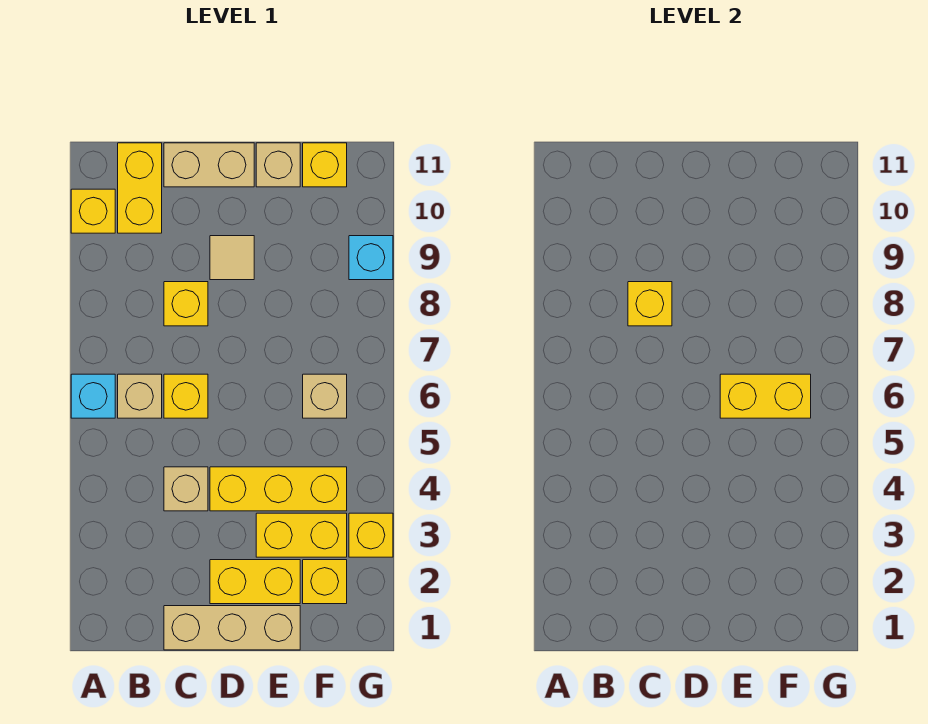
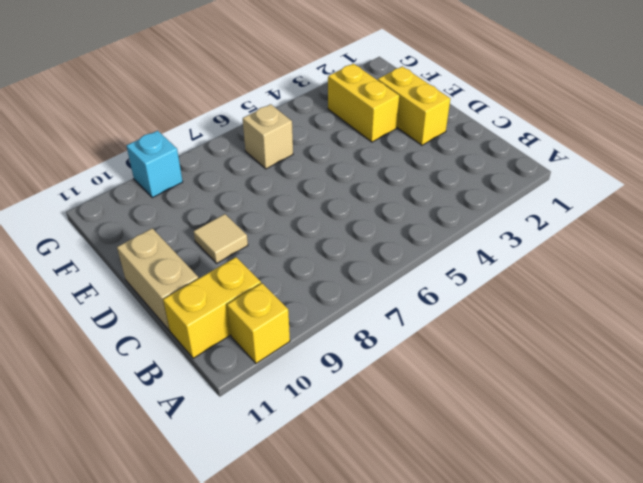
none -> cyan 1x1 brick [71,374,115,418]
none -> tan 1x1 brick [118,374,162,418]
none -> tan 1x3 brick [164,606,300,650]

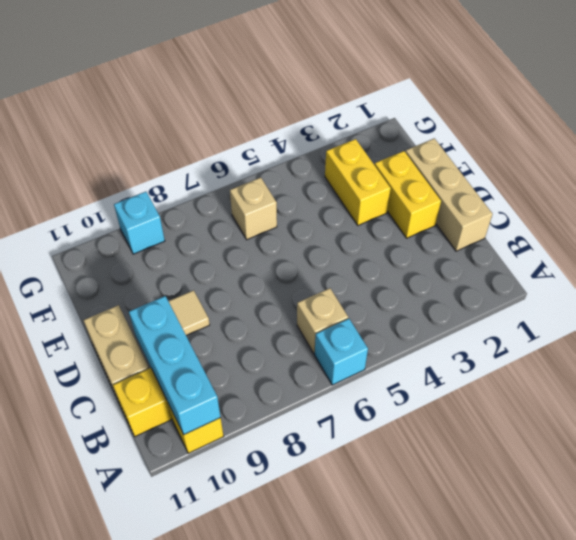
cyan 1x3 brick [129,296,221,435] -> none
none -> tan 1x1 brick [164,467,208,511]
none -> yellow 1x1 brick [164,374,208,418]
none -> yellow 1x1 brick [164,282,208,326]

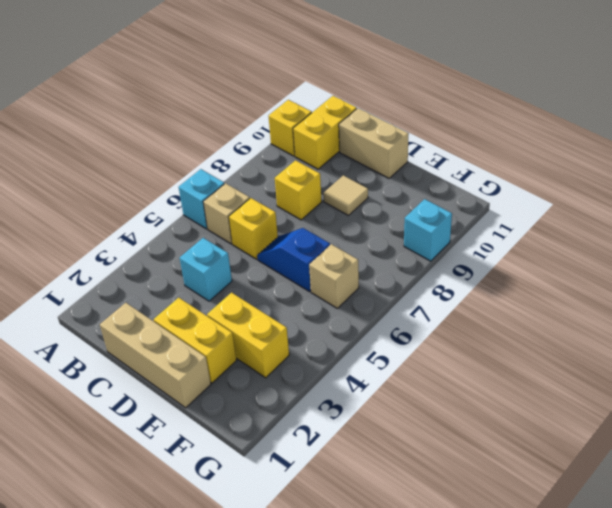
cyan 1x1 brick [180,238,232,301] -> tan 1x1 brick [164,467,208,511]
blue 1x2 slope [257,228,330,292] -> none
none -> yellow 1x3 brick [210,467,347,511]
none -> tan 1x1 brick [256,143,300,187]
none -> yellow 1x1 brick [303,560,347,604]

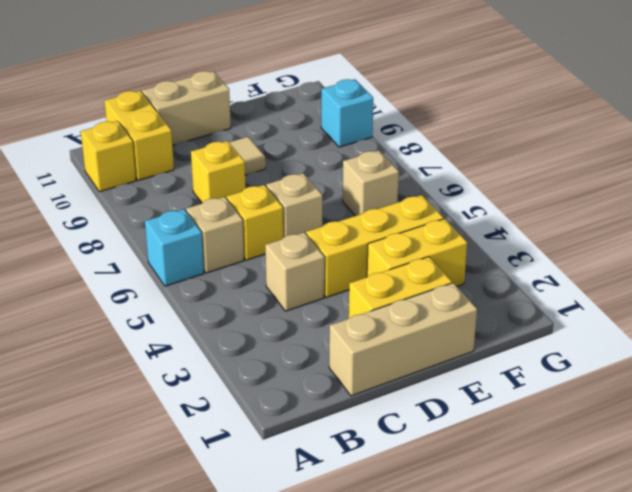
tan 1x1 brick [266,173,322,238] -> tan 1x1 brick moved to [256,143,300,187]
none -> yellow 1x1 brick [303,560,347,604]
none -> yellow 1x1 brick [303,143,347,187]
none -> yellow 1x1 brick [349,513,393,557]

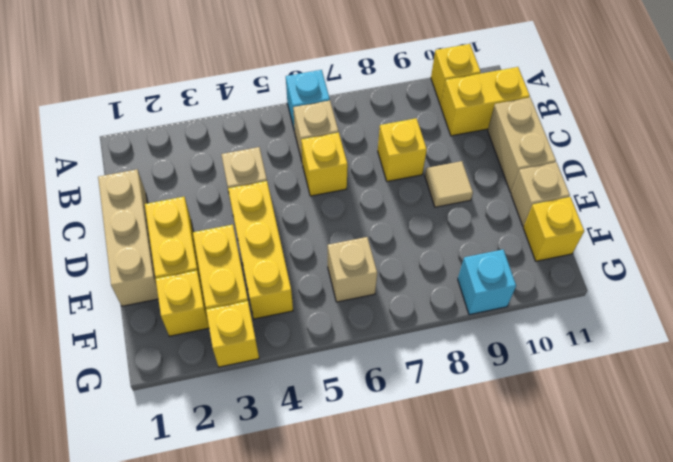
none -> yellow 1x1 brick [628,282,672,326]
none -> yellow 1x2 brick [720,374,811,418]

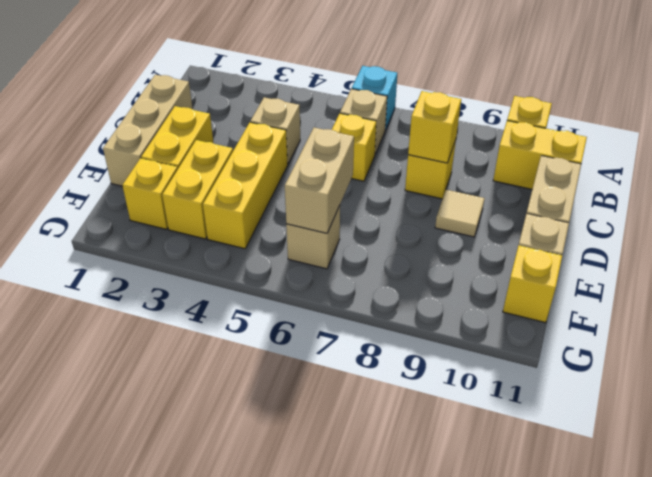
tan 1x2 brick [285,128,354,233] -> yellow 1x2 brick [720,374,811,418]
none -> yellow 1x1 brick [349,513,393,557]
none -> cyan 1x1 brick [349,236,393,280]

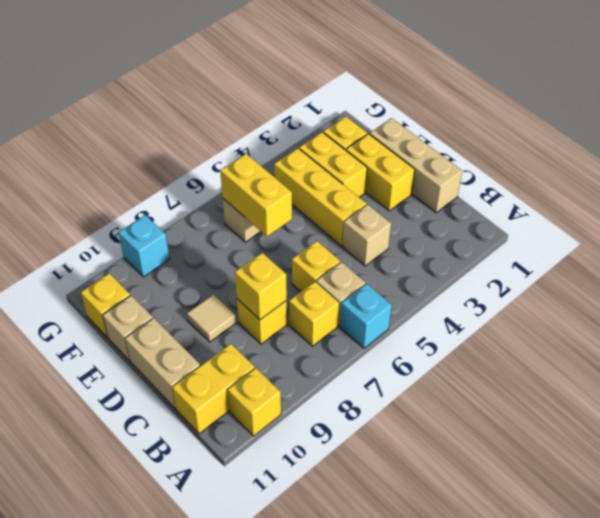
yellow 1x1 brick [289,282,339,346] -> yellow 1x1 brick moved to [349,513,393,557]

